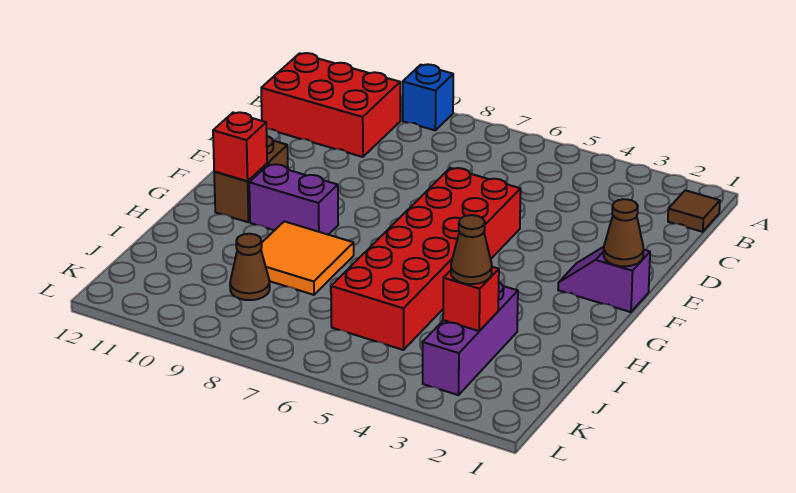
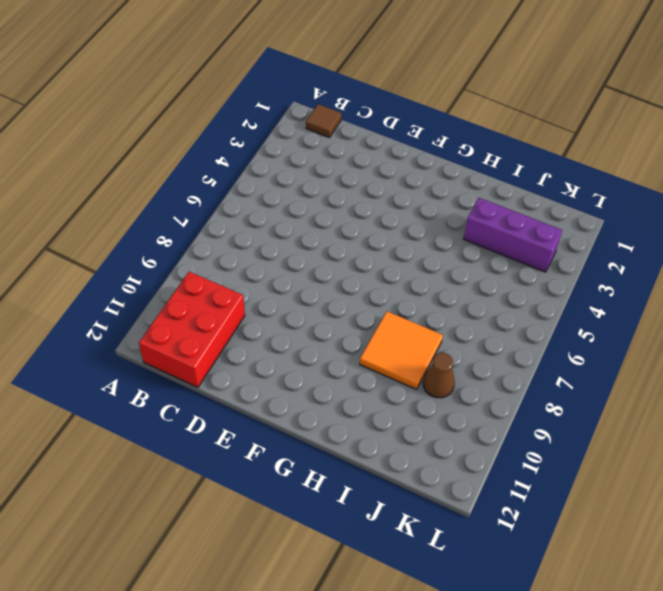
none -> blue 1x1 brick [403,64,453,130]
none -> red 2x6 brick [331,168,521,350]
none -> purple 1x2 slope [558,247,650,312]

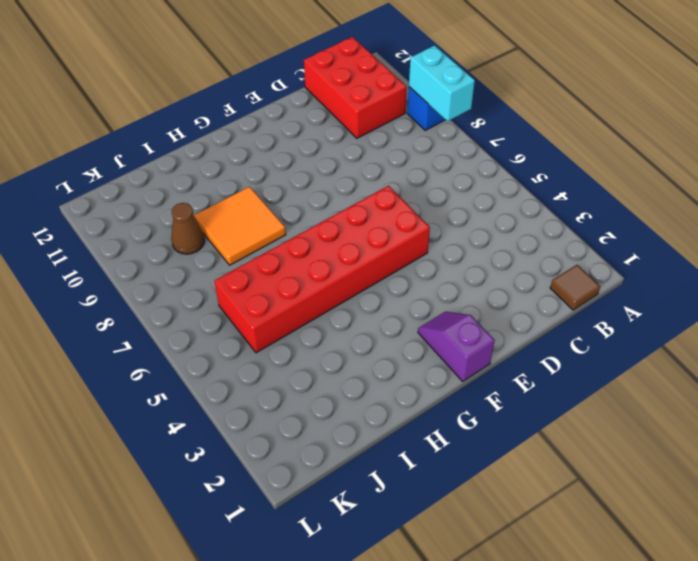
cyan 1x2 brick [409,45,475,121] -> none
none -> brown 1x2 brick [214,136,288,222]
none -> purple 1x2 brick [249,164,338,235]
none -> purple 1x3 brick [423,283,518,395]

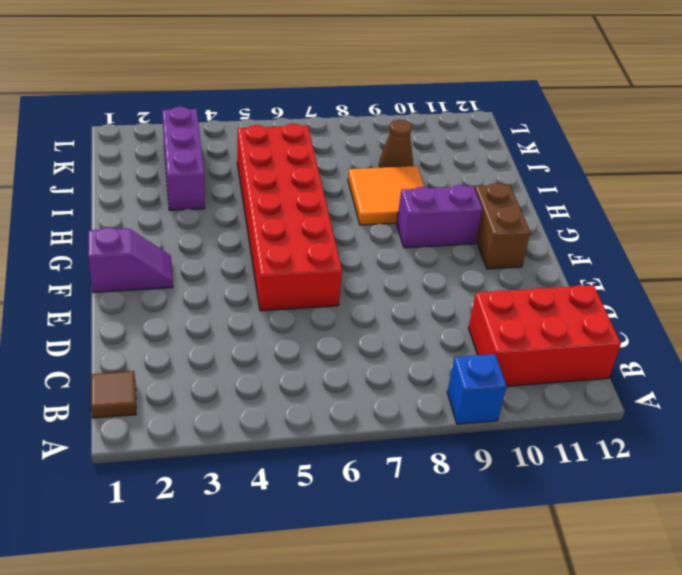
none -> brown 1x1 cone [604,199,644,266]
none -> red 1x1 brick [213,112,267,181]
none -> red 1x1 brick [443,267,499,331]

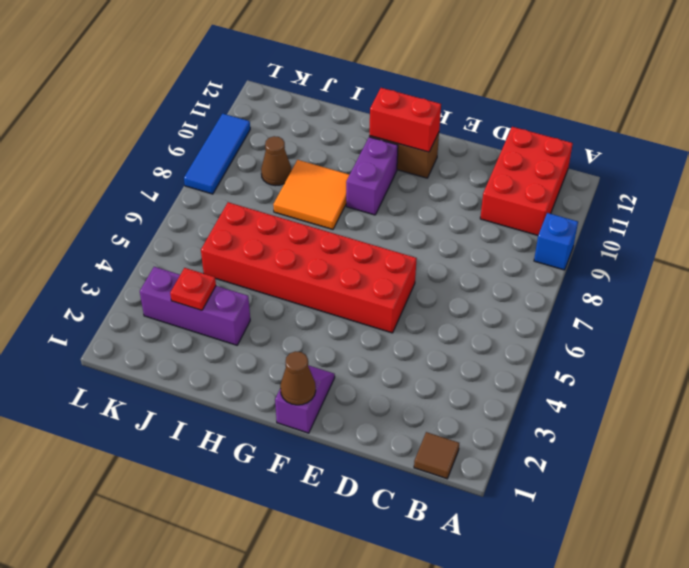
red 1x2 brick [370,88,441,152] -> red 1x1 brick [213,112,267,181]
red 1x1 plate [170,268,216,310] -> red 1x1 brick [443,267,499,331]
blue 1x3 tile [184,114,250,194] -> none
none -> brown 1x1 cone [451,215,492,284]

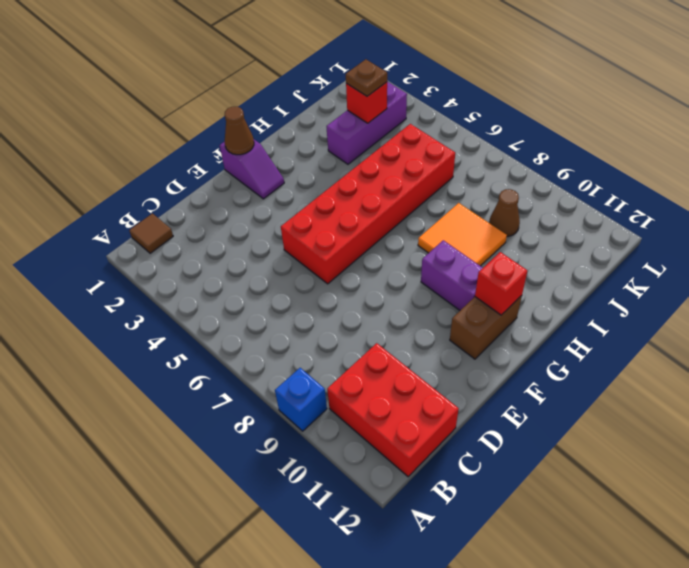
brown 1x1 plate [346,59,387,96] -> brown 1x1 cone [451,215,492,284]

